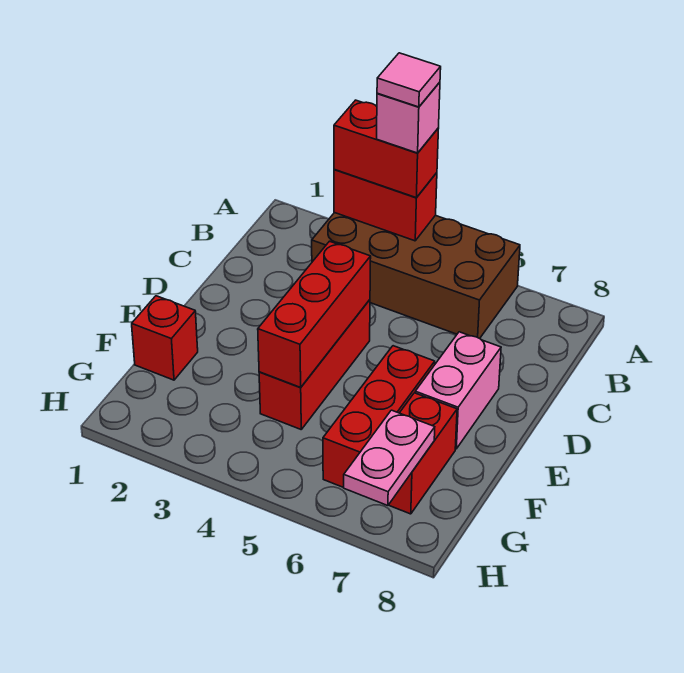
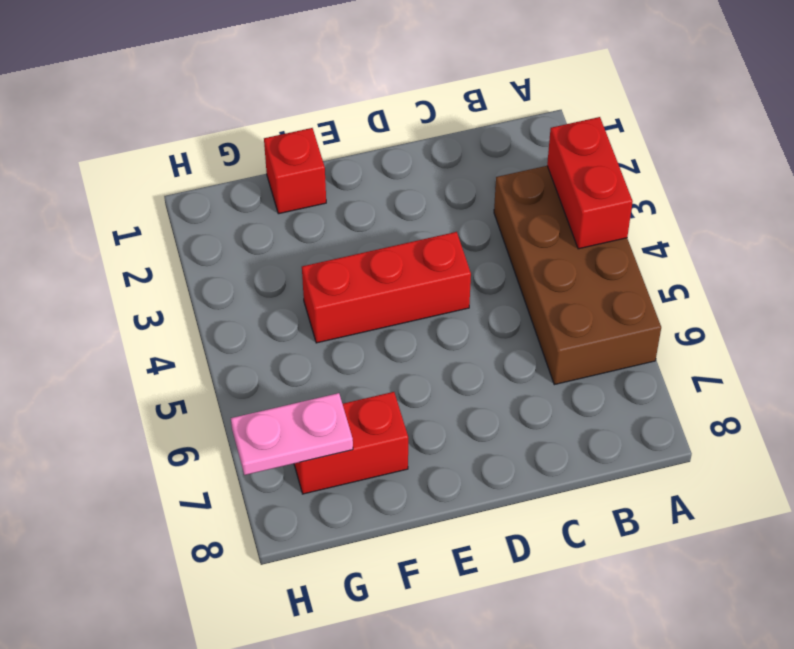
none -> pink 1x2 brick [415,332,501,449]
none -> red 1x3 brick [323,346,435,488]
none -> red 1x3 brick [258,241,371,388]

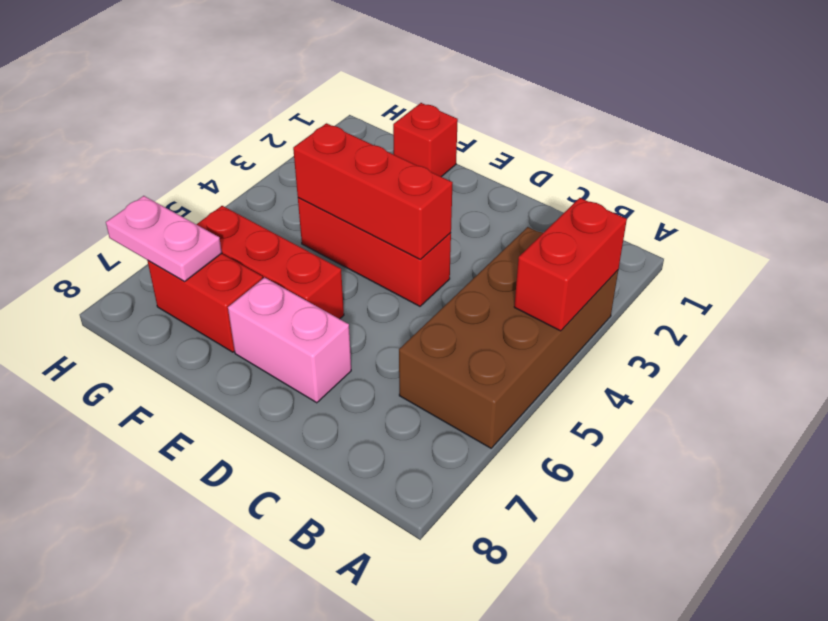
none -> red 1x2 brick [334,100,439,198]
none -> pink 1x1 brick [377,82,440,153]
none -> pink 1x1 tile [377,53,441,107]

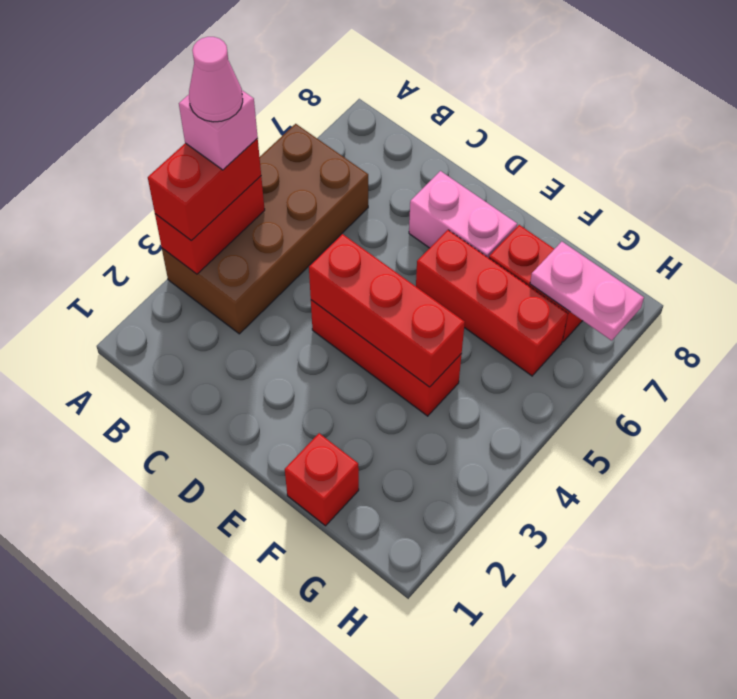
pink 1x1 cone [189,37,243,122] -> pink 1x1 tile [377,53,441,107]

